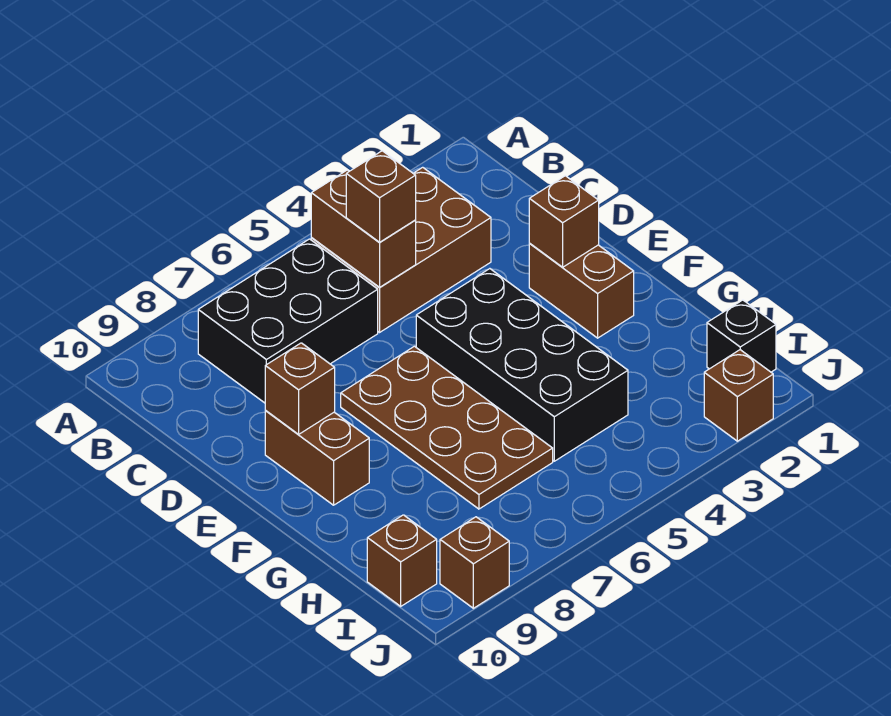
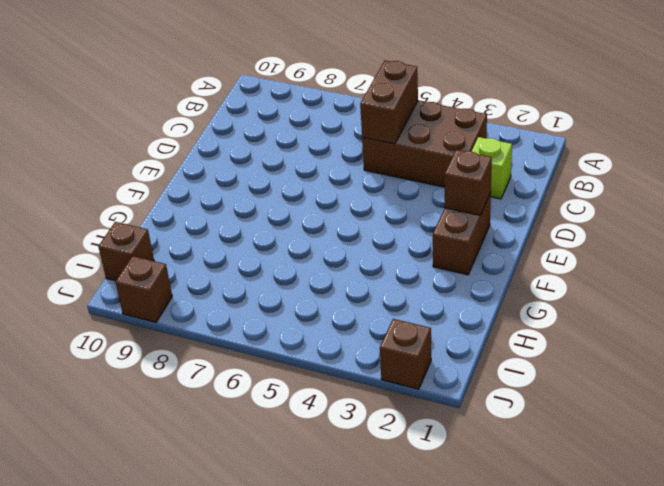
lime 1x1 brick [472,137,512,199] -> none
none -> black 2x3 brick [198,239,378,403]
none -> black 2x4 brick [416,269,628,461]
none -> brown 2x4 plate [341,346,553,509]

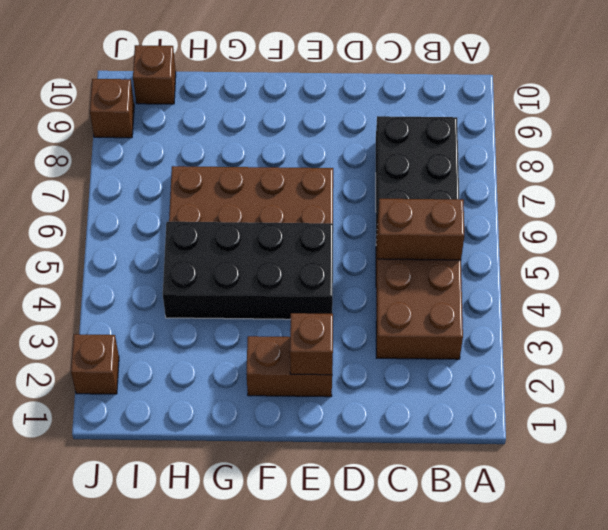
none -> brown 1x2 brick [265,410,369,505]
none -> black 1x1 brick [707,300,776,372]
none -> brown 1x1 brick [265,343,335,435]

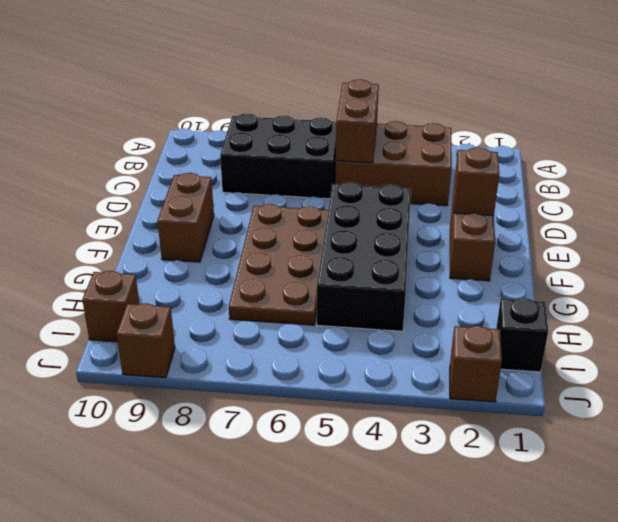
none -> brown 1x1 brick [265,343,335,435]
none -> brown 1x1 brick [346,151,416,242]

